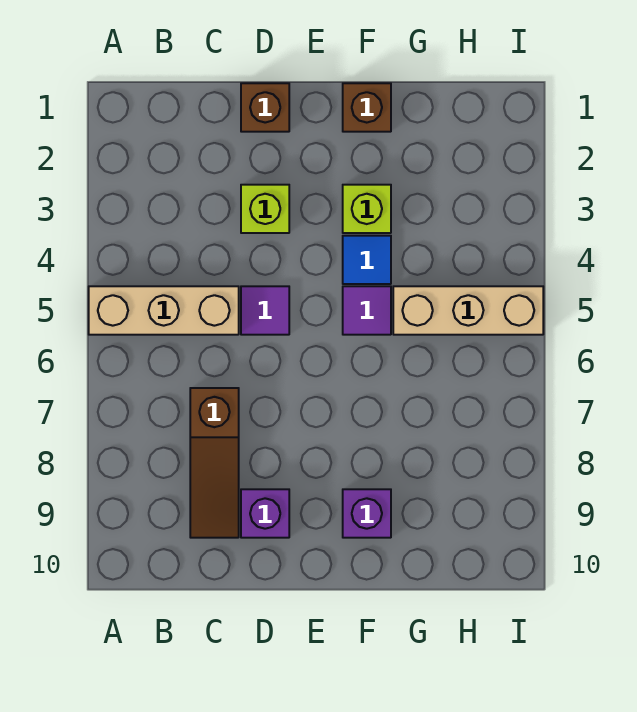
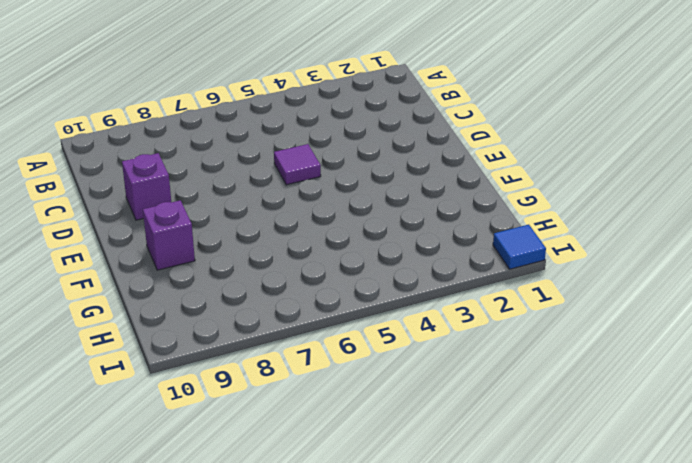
blue 1x1 tile [493,225,546,269] -> blue 1x1 tile moved to [343,236,391,284]
none -> tan 1x3 brick [89,286,239,335]
none -> brown 1x3 slope [190,388,239,538]
none -> brown 1x1 brick [241,83,289,132]

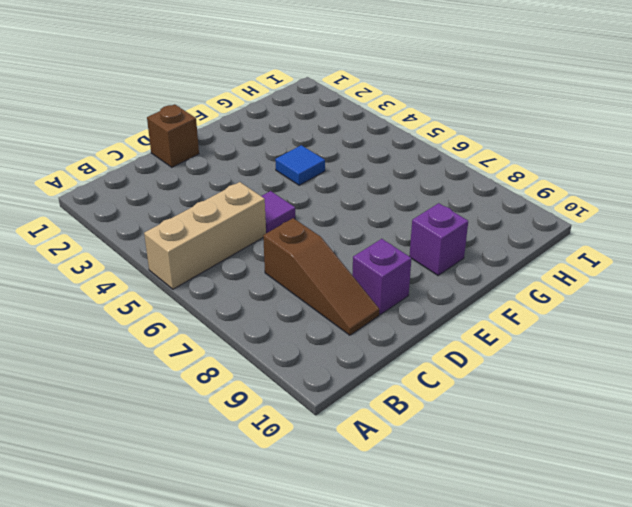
none -> lime 1x1 brick [241,185,289,233]
none -> brown 1x1 brick [343,83,391,132]
none -> lime 1x1 brick [343,185,391,233]

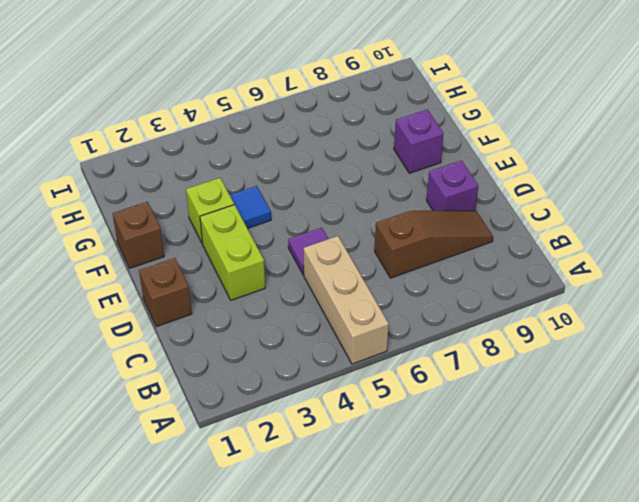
lime 1x2 brick [200,205,265,300] -> lime 1x1 brick [241,185,289,233]
none -> purple 1x1 tile [343,286,391,335]
none -> tan 1x3 brick [393,286,543,335]

